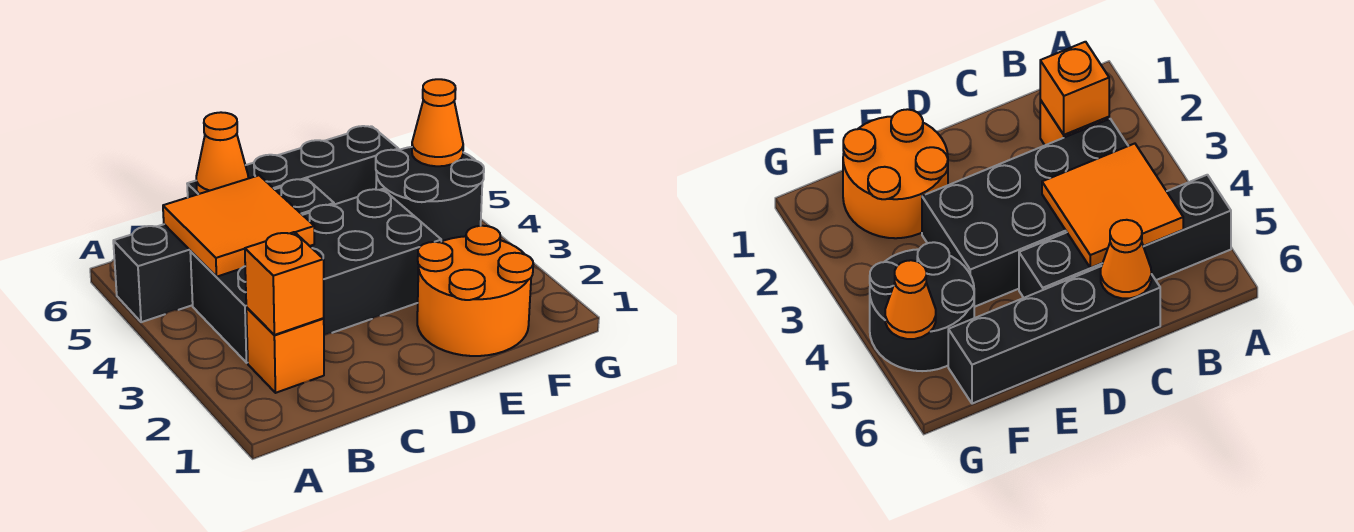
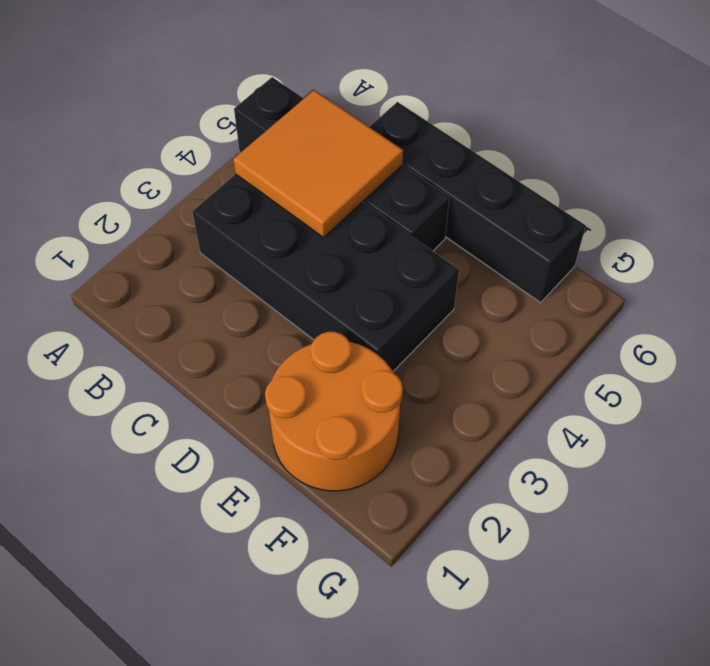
none -> orange 1x1 brick [246,308,324,393]
none -> black 2x2 round brick [376,147,484,241]

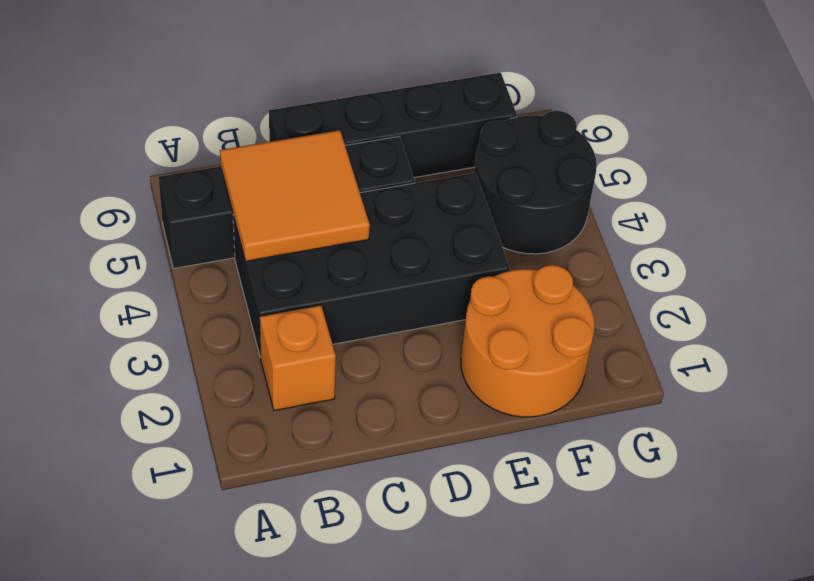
none -> orange 1x1 brick [245,232,324,335]
none -> orange 1x1 cone [196,112,248,194]

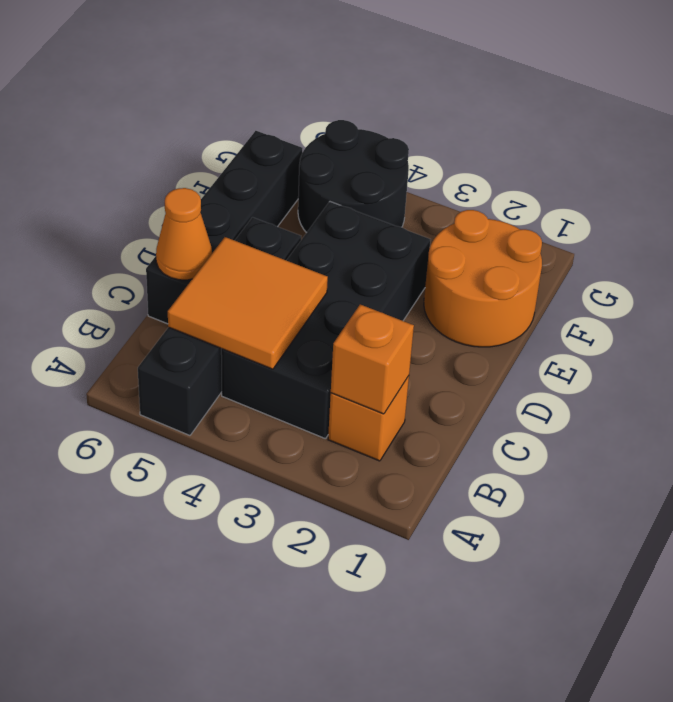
none -> orange 1x1 cone [412,79,463,166]

